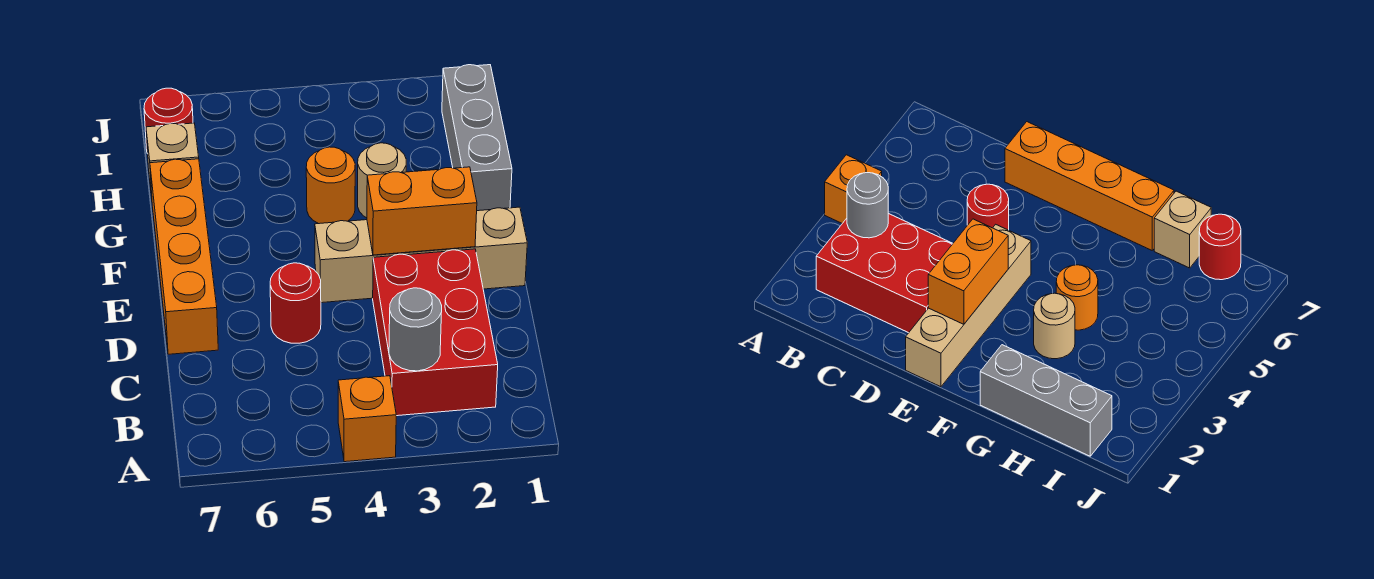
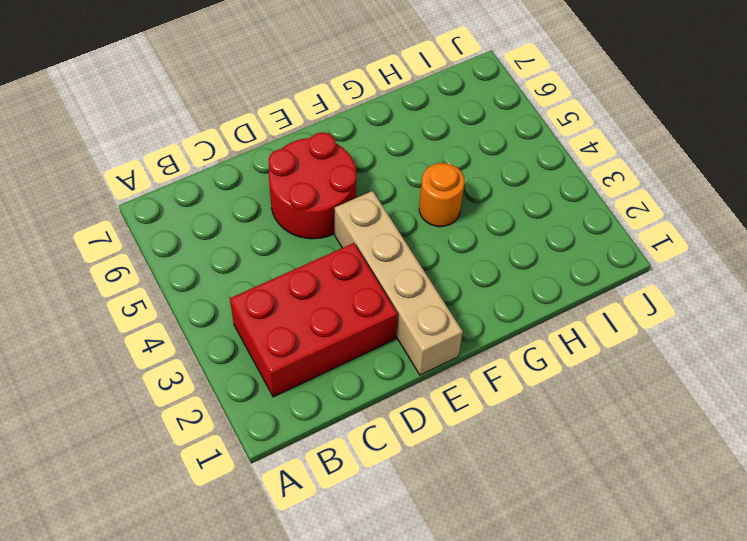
red 2x2 round brick [269,132,356,239] -> red 1x1 round brick [270,263,321,343]
none -> orange 1x1 brick [338,376,396,462]
none -> orange 1x4 brick [150,159,218,354]
none -> grey 1x3 brick [442,65,512,211]

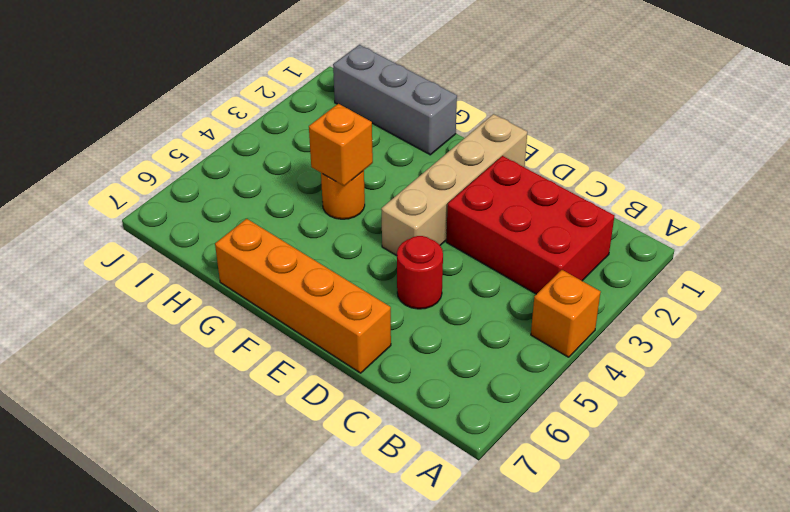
orange 1x1 brick [309,104,373,186] -> none
none -> tan 1x1 round brick [358,143,406,218]
none -> tan 1x1 brick [146,123,199,197]
none -> red 1x1 round brick [144,88,193,154]

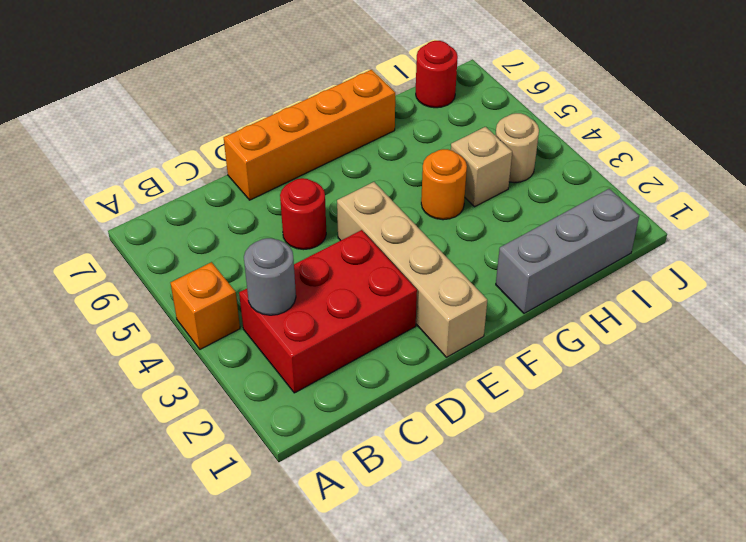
tan 1x1 brick [451,127,512,207] -> tan 1x1 brick moved to [146,123,199,197]
tan 1x1 round brick [495,113,539,183] -> tan 1x1 round brick moved to [358,143,406,218]
none -> orange 1x2 brick [367,167,477,255]

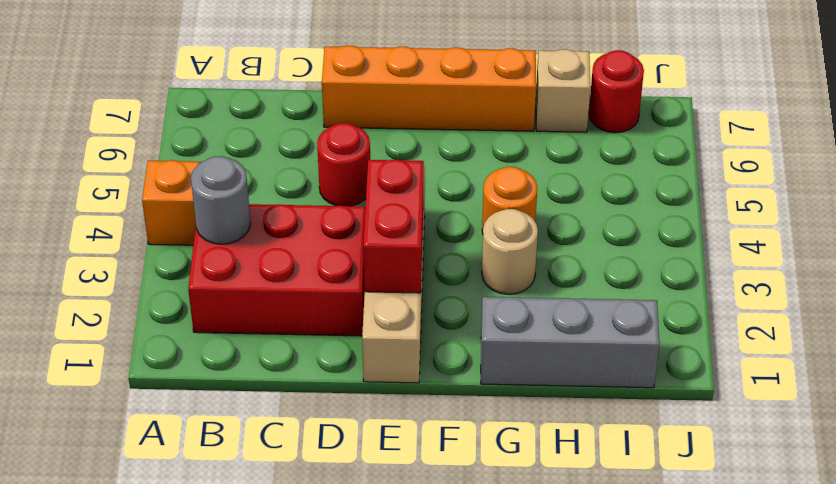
red 1x2 brick [363,160,424,293] -> orange 1x2 brick [367,167,477,255]

